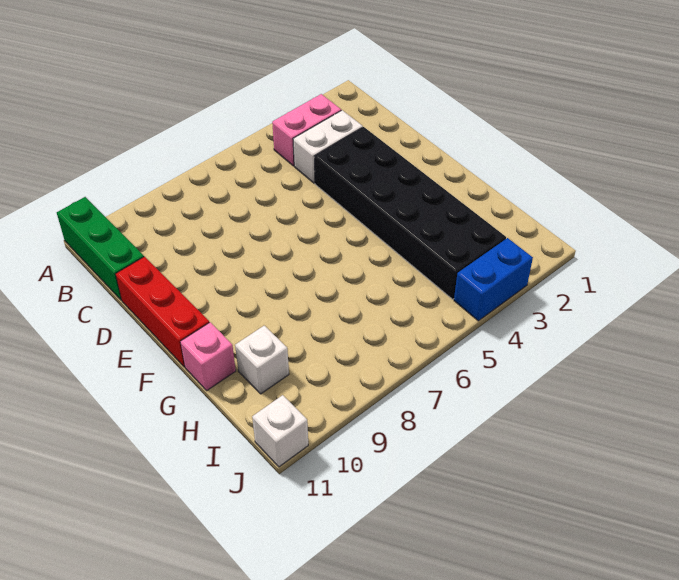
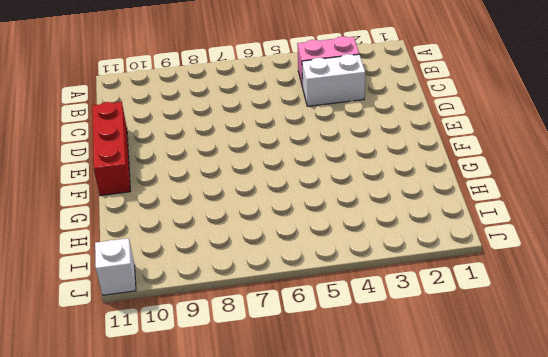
none -> green 1x3 brick [57,197,144,300]
none -> black 2x6 brick [315,127,506,299]

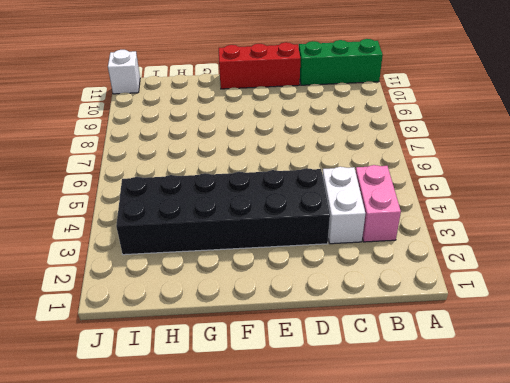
none -> pink 1x1 brick [180,322,236,390]
none -> white 1x1 brick [235,326,289,394]

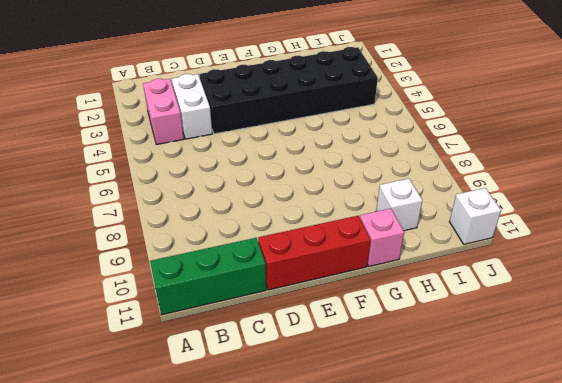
none -> blue 1x2 brick [454,238,533,321]

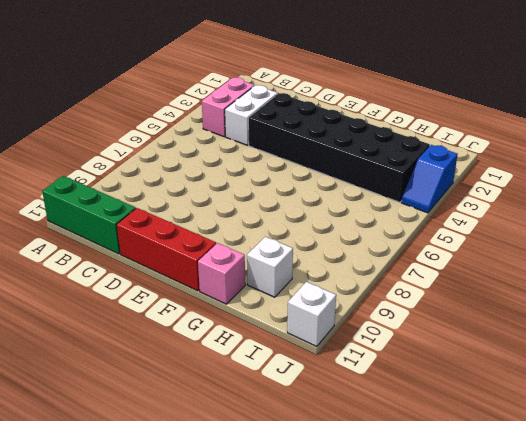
blue 1x2 slope [401,145,458,213] -> blue 1x2 brick [454,238,533,321]

